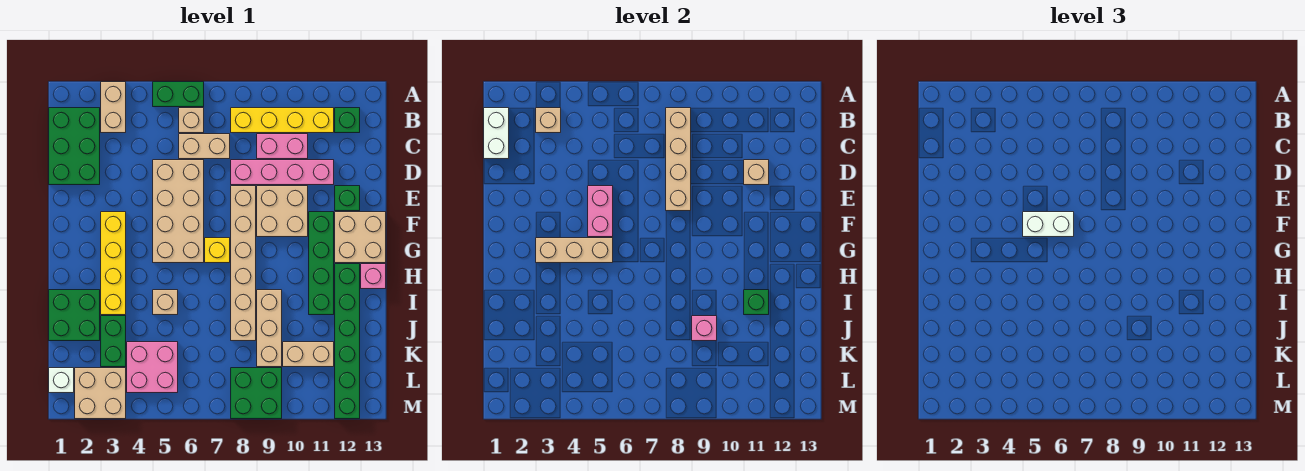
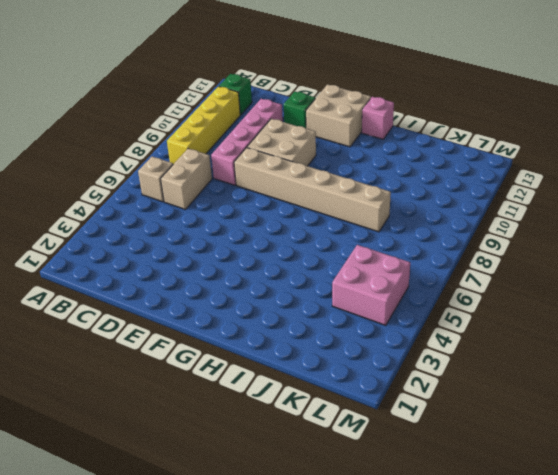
none -> tan 1x2 brick [101,82,126,133]
none -> green 1x2 brick [153,82,204,107]
none -> green 2x3 brick [49,108,100,185]
none -> pink 1x2 brick [257,134,308,159]

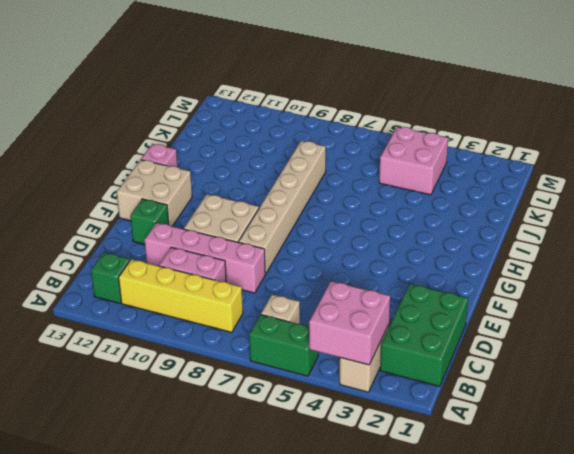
pink 2x2 brick [309,281,390,365] -> tan 1x1 brick [536,108,561,133]
none -> tan 1x2 brick [179,134,230,159]
none -> tan 2x4 brick [153,160,204,263]
none -> yellow 1x4 brick [101,212,126,315]
none -> green 1x4 brick [309,212,334,315]

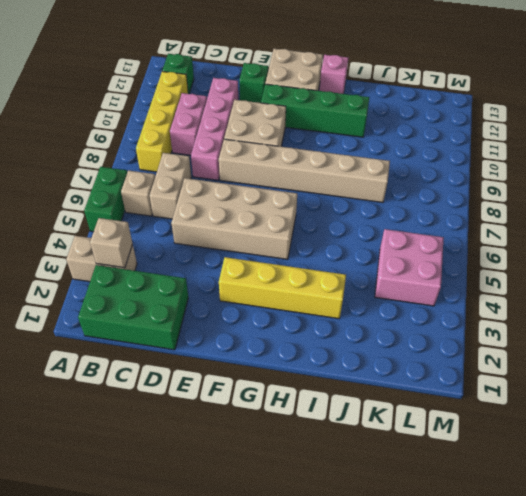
none -> yellow 1x1 brick [205,238,230,263]
none -> green 1x6 brick [335,264,360,419]
none -> green 2x2 brick [49,290,100,341]
none -> tan 1x1 brick [153,290,178,315]

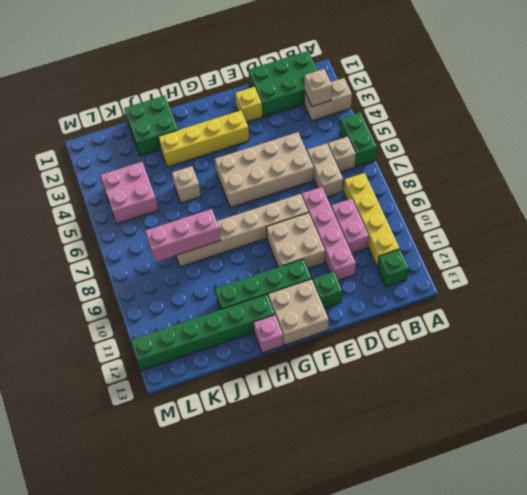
yellow 1x1 brick [235,87,262,122] -> yellow 1x1 brick moved to [205,238,230,263]
pink 1x3 brick [145,209,221,262] -> none
none -> tan 1x3 brick [257,290,282,367]
none -> green 1x2 brick [101,316,126,367]
none -> tan 1x2 brick [283,342,334,367]
none -> white 1x1 brick [49,368,74,393]

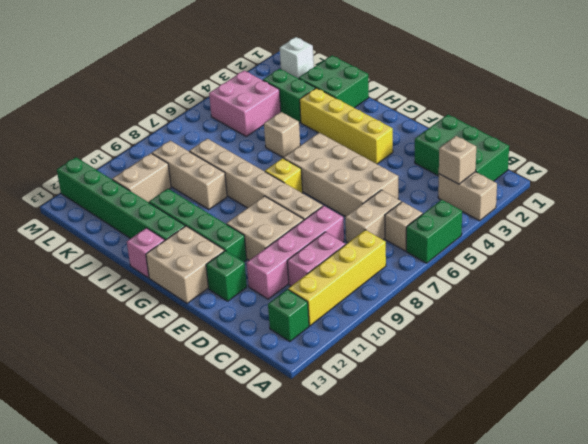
none -> tan 2x2 brick [75,368,126,419]
none -> green 2x2 brick [231,368,282,419]
none -> white 1x2 brick [484,108,509,159]
none -> tan 1x4 brick [666,108,691,211]

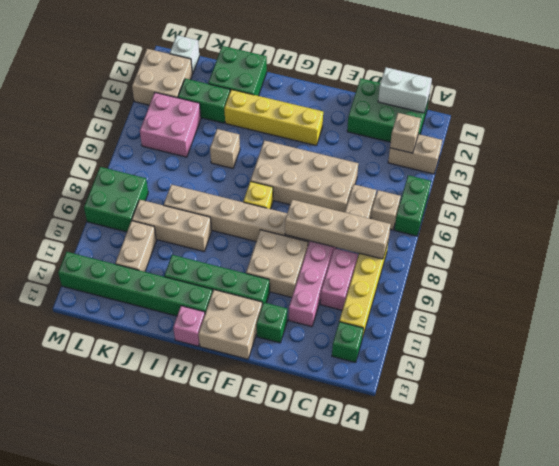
none -> tan 1x1 brick [744,160,769,185]
none -> pink 1x2 brick [588,186,613,237]
none -> tan 1x3 brick [536,238,613,263]
none -> green 1x1 brick [744,290,769,315]

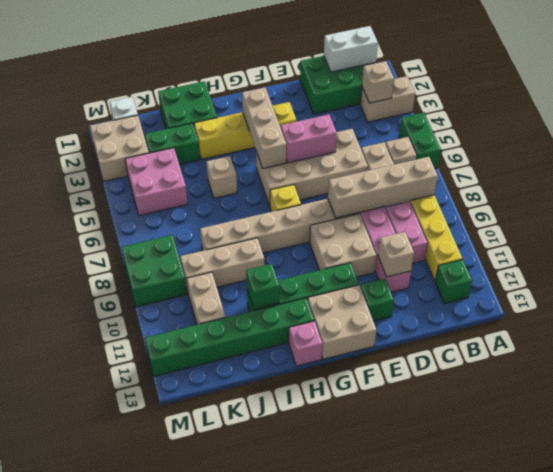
none -> pink 1x1 brick [692,316,717,341]
none -> white 1x2 brick [1023,212,1074,237]

